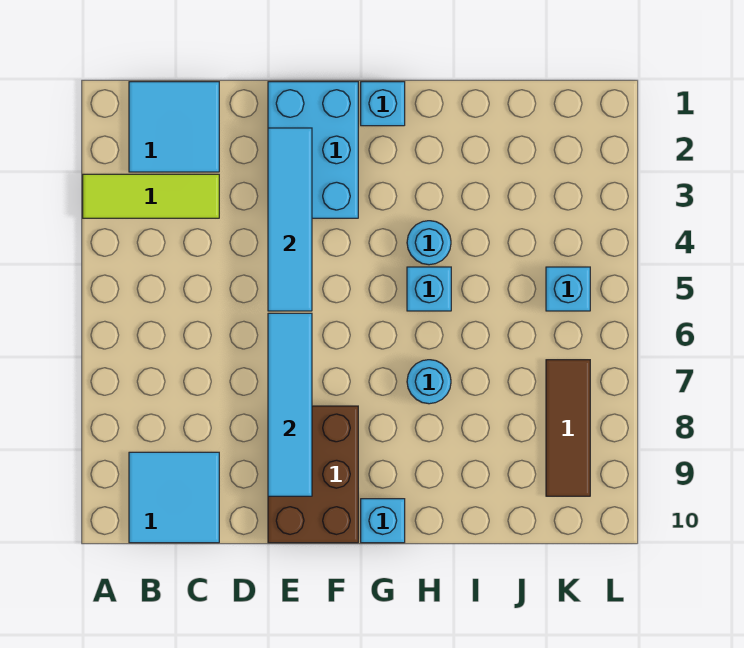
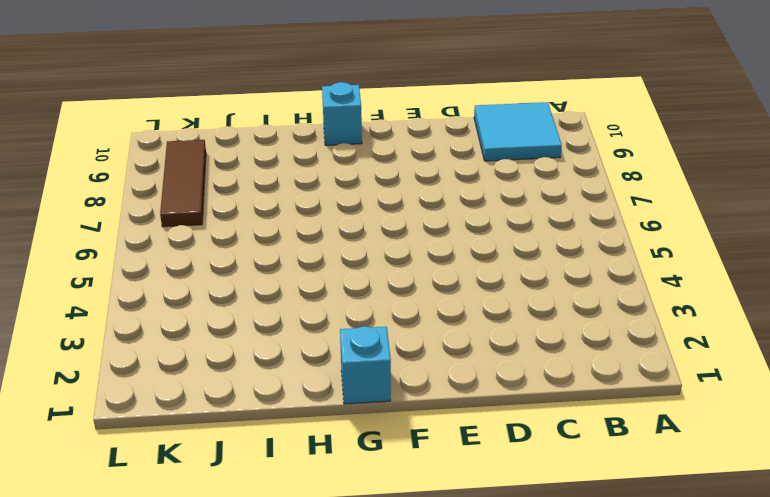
none -> lime 1x3 tile [83,174,219,218]
none -> cyan 2x2 tile [129,82,219,172]
none -> cyan 2x3 brick [268,82,358,218]

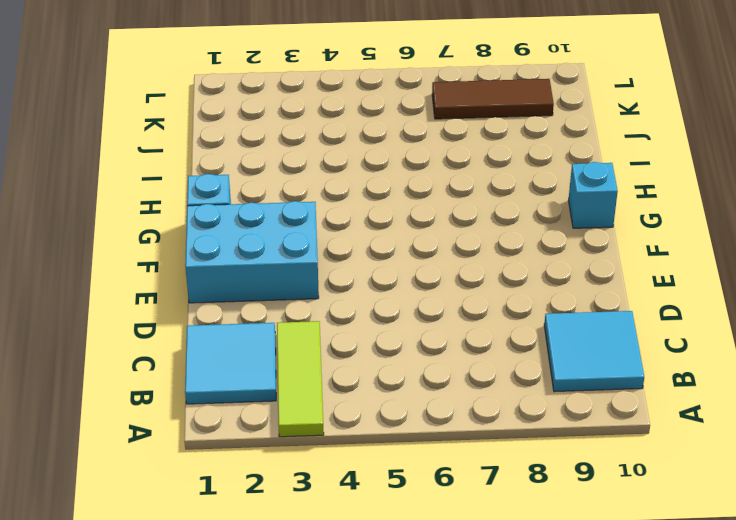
none -> brown 2x3 brick [268,406,358,543]
none -> cyan 1x1 round brick [407,221,451,265]
none -> cyan 1x1 brick [407,267,451,311]

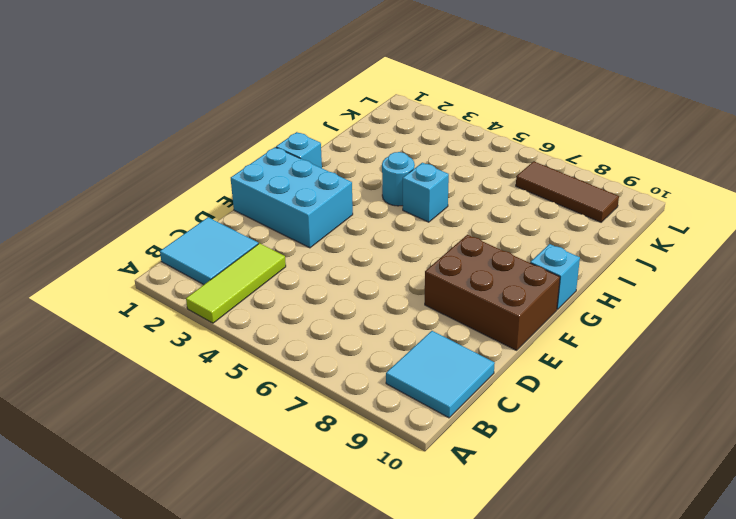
none -> cyan 1x1 round brick [407,360,451,404]
none -> cyan 1x1 brick [546,267,590,311]
none -> cyan 1x4 tile [268,128,312,311]

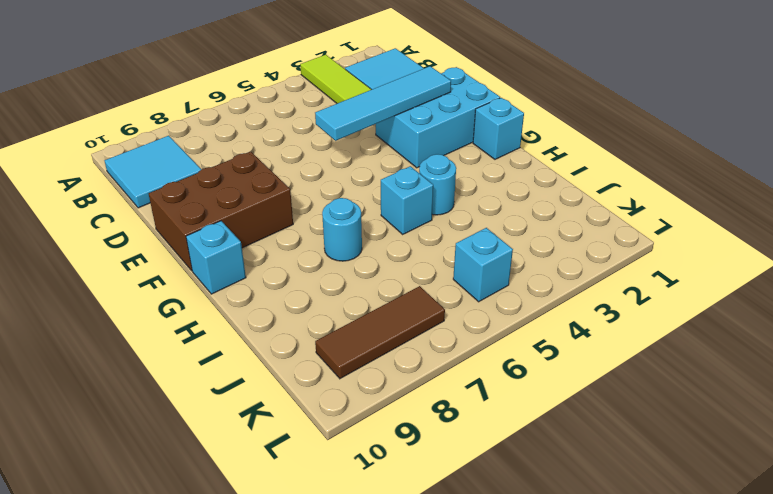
none -> cyan 1x4 tile [268,313,312,496]

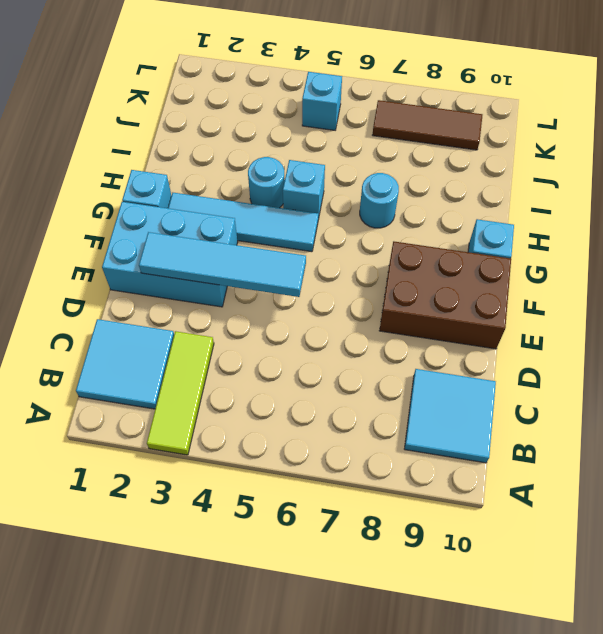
cyan 1x4 tile [168,193,318,252] -> cyan 1x4 tile moved to [268,313,312,496]

